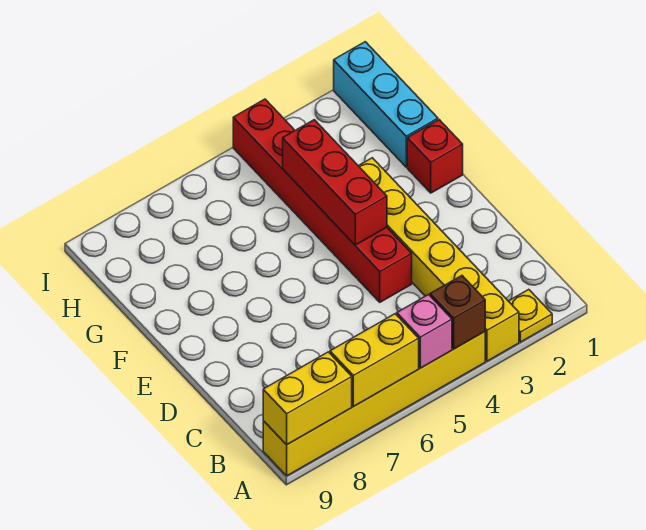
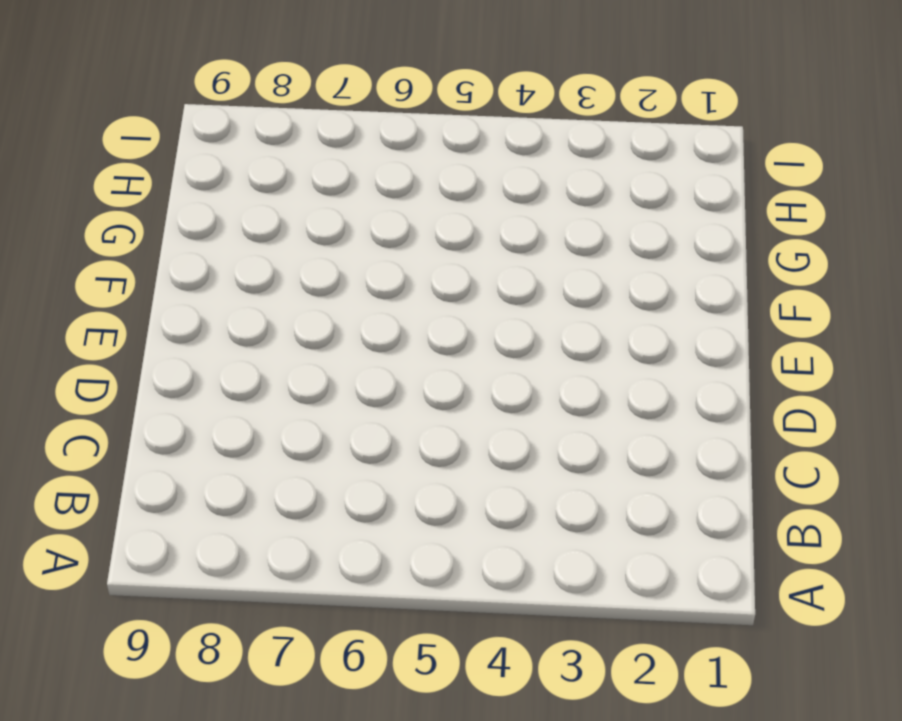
none -> yellow 1x1 plate [509,289,552,342]
none -> yellow 1x6 brick [359,158,519,361]

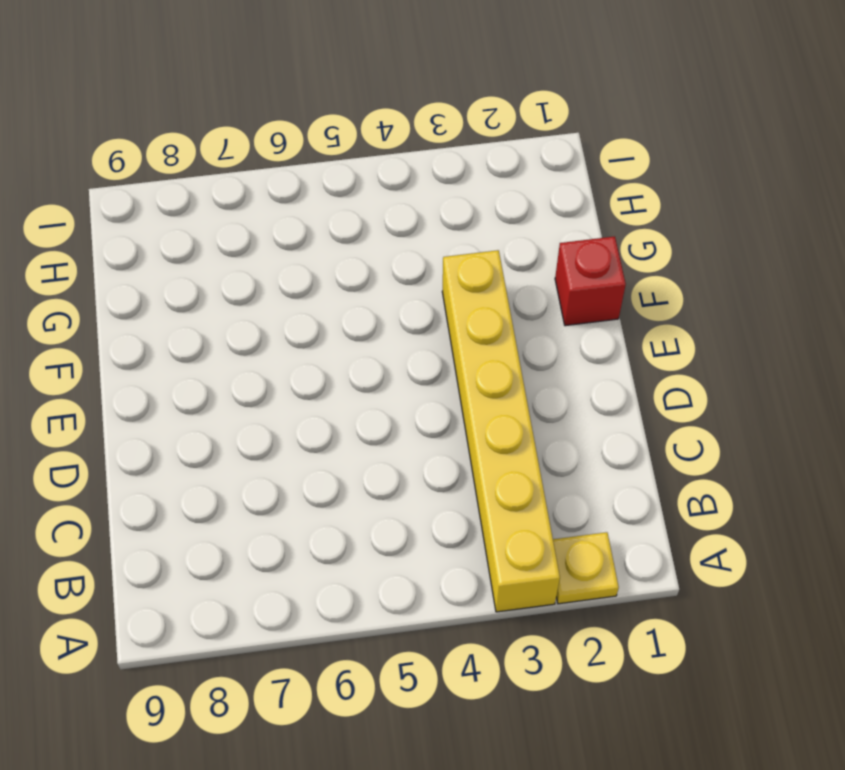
none -> yellow 1x6 brick [263,332,485,476]
none -> red 1x6 brick [233,99,412,302]

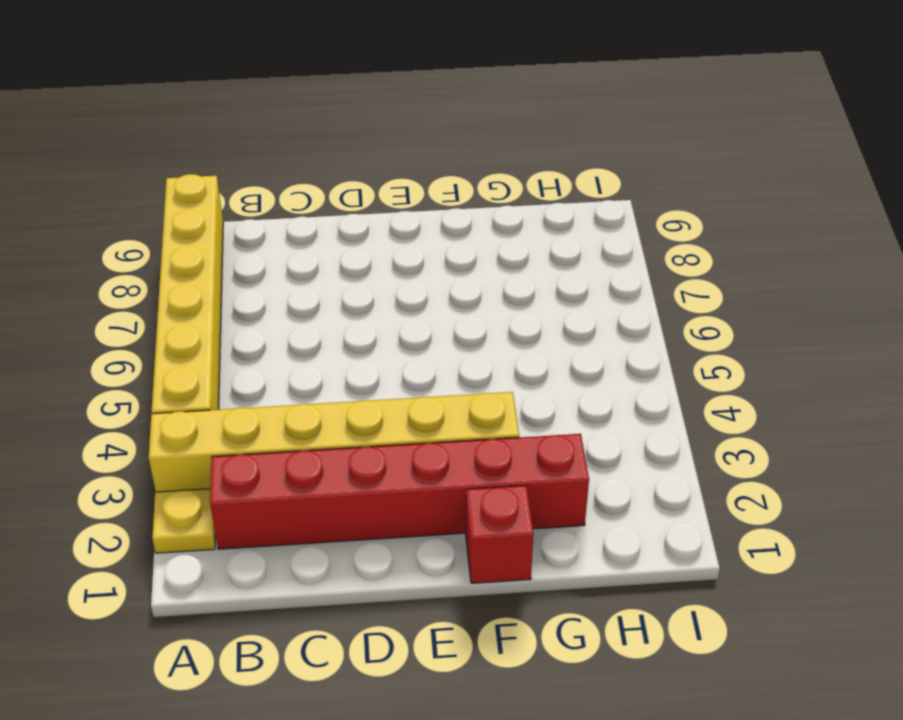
red 1x6 brick [210,434,589,549] -> red 1x6 brick moved to [233,99,412,302]
none -> cyan 1x3 brick [334,42,438,167]
none -> brown 1x1 brick [430,276,485,349]

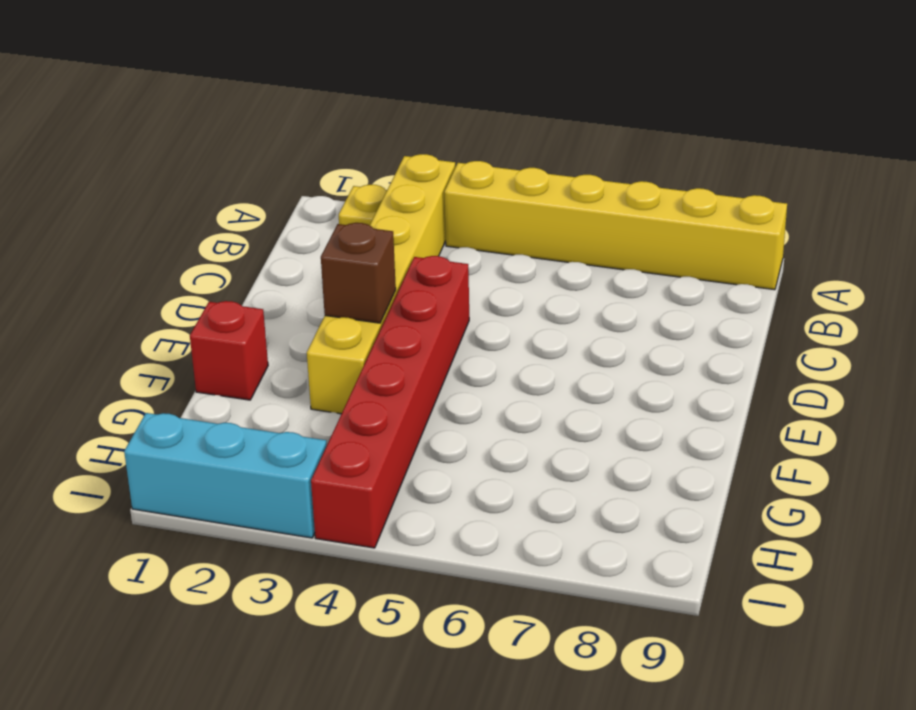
brown 1x1 brick [321,223,396,323] -> brown 1x1 brick moved to [430,276,485,349]
cyan 1x3 brick [124,413,327,538] -> cyan 1x3 brick turned to [334,42,438,167]
none -> pink 1x1 brick [397,295,452,368]
none -> yellow 1x2 brick [330,314,419,406]

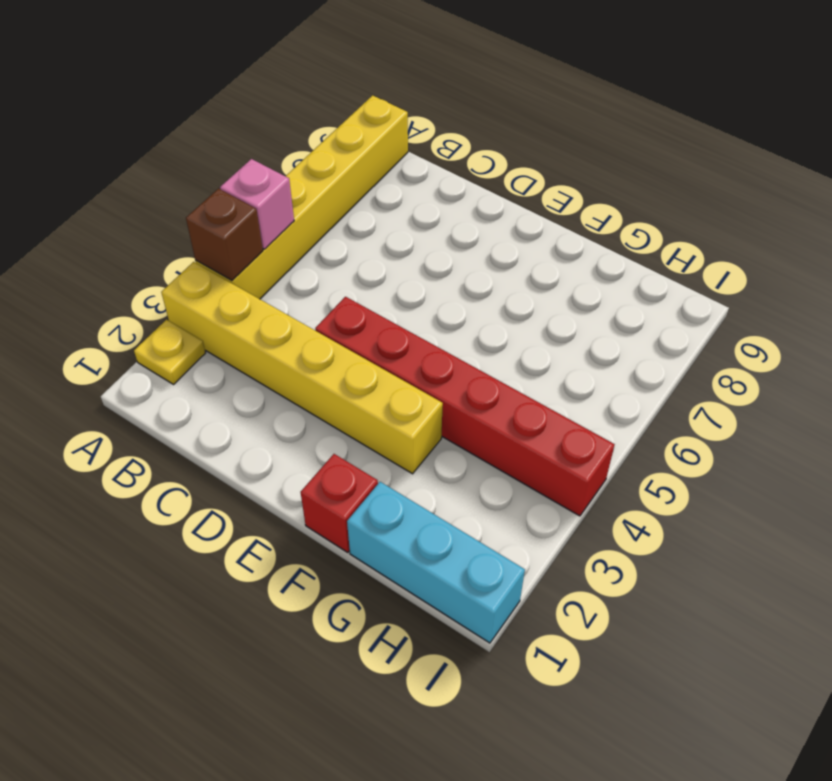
none -> yellow 1x2 brick [330,314,419,406]
none -> yellow 1x2 brick [263,352,352,445]

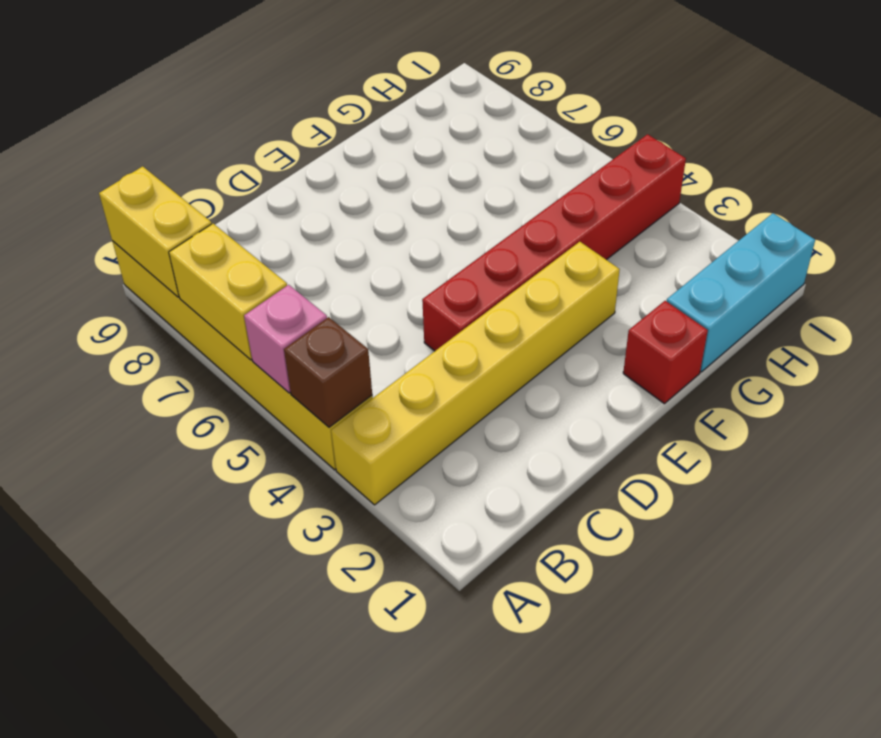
none -> yellow 1x1 plate [509,289,552,342]
none -> red 1x3 brick [283,120,387,245]

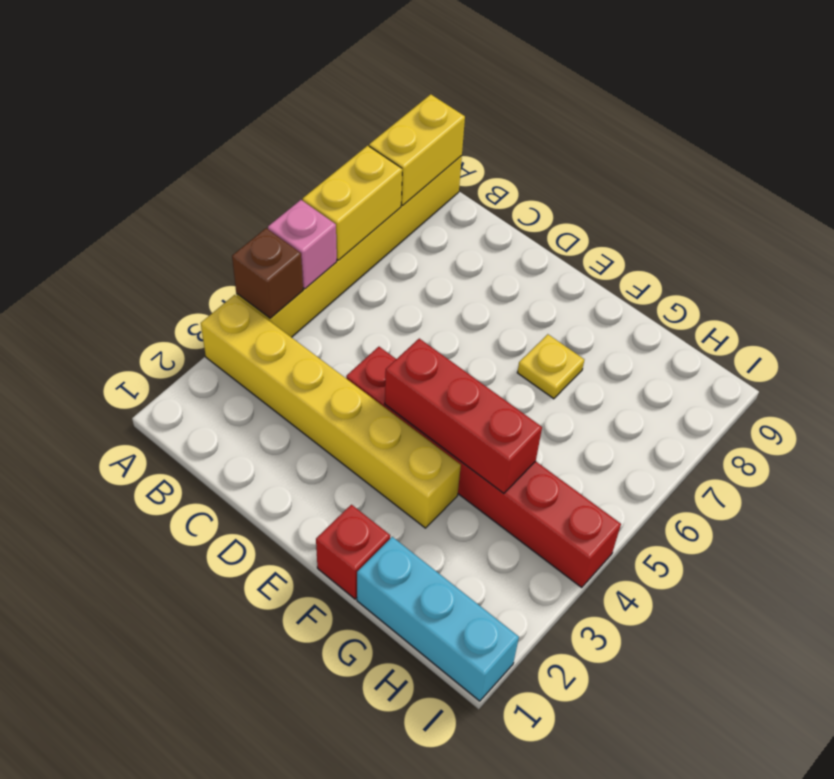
yellow 1x1 plate [517,334,584,399] -> yellow 1x1 plate moved to [509,289,552,342]

